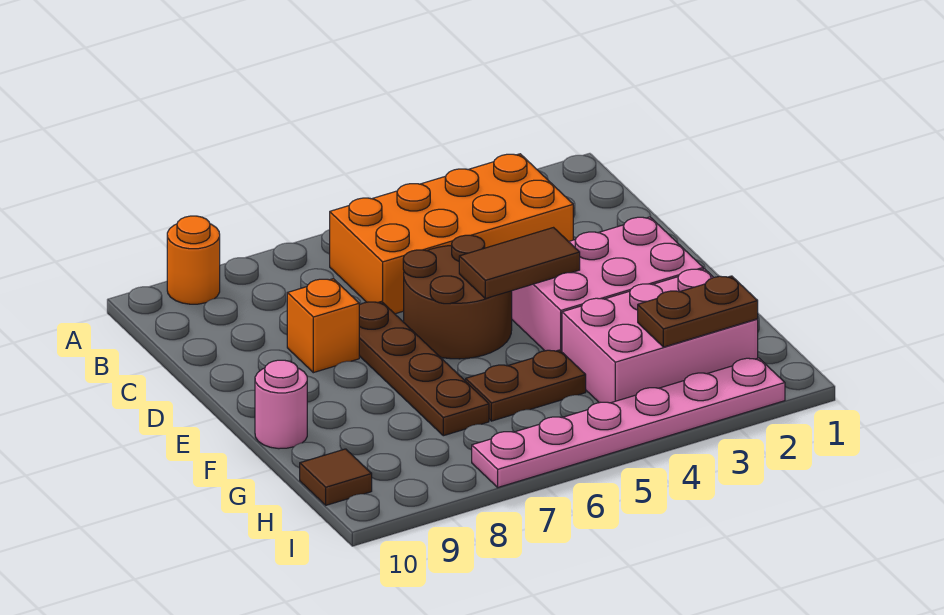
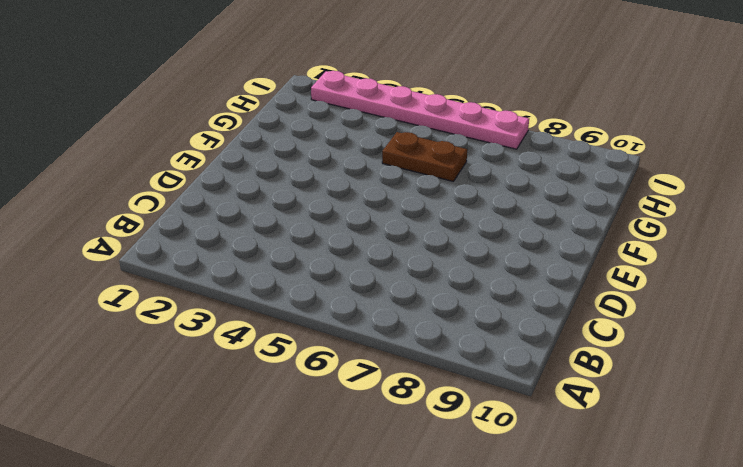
none -> orange 1x1 round brick [167,216,220,304]
none -> orange 2x4 brick [330,154,573,314]
none -> brown 2x2 round brick [403,235,512,359]

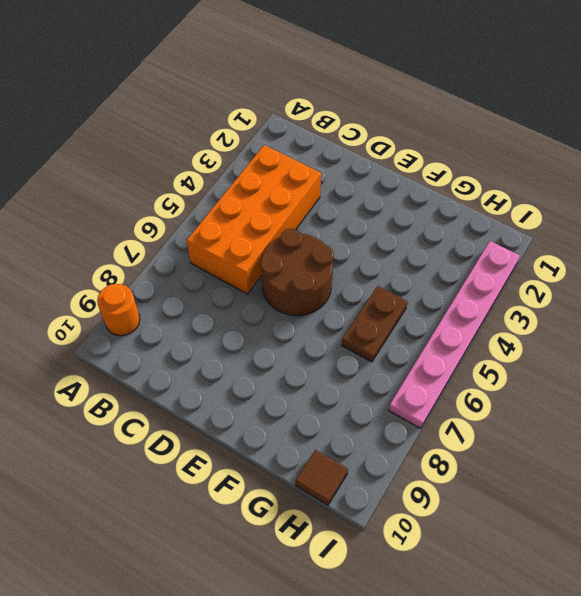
none -> brown 1x4 plate [359,302,489,436]
none -> orange 1x1 brick [287,279,359,373]
none -> pink 2x3 brick [512,217,703,352]

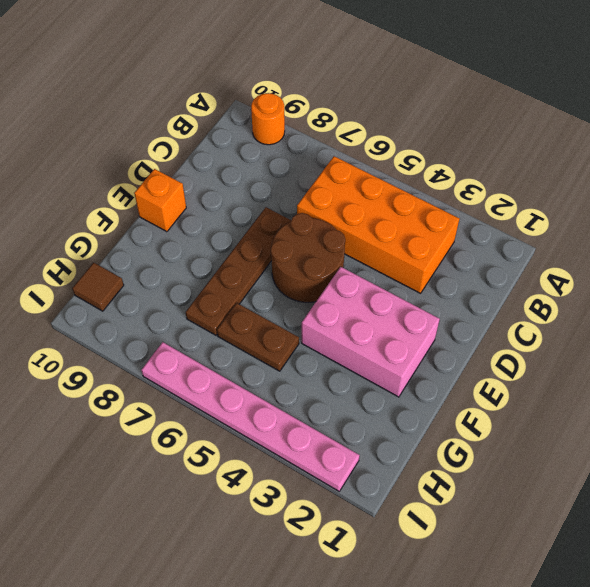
orange 1x1 brick [134,169,186,232] -> orange 1x1 brick moved to [287,279,359,373]
none -> pink 1x1 round brick [255,360,307,449]
none -> pink 2x3 brick [562,269,758,403]
none -> brown 1x2 tile [459,228,580,299]

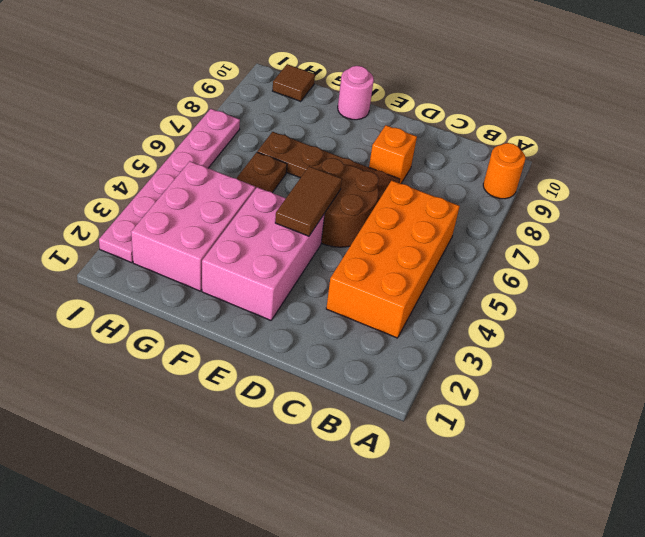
none -> brown 1x2 plate [638,276,758,347]

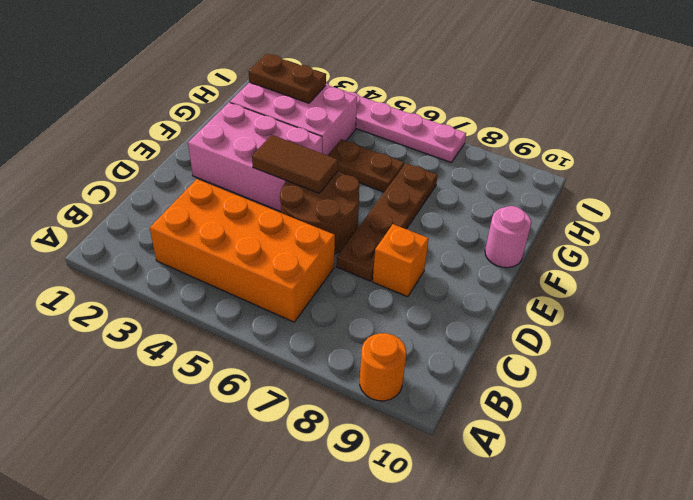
none -> brown 1x1 tile [300,449,372,505]

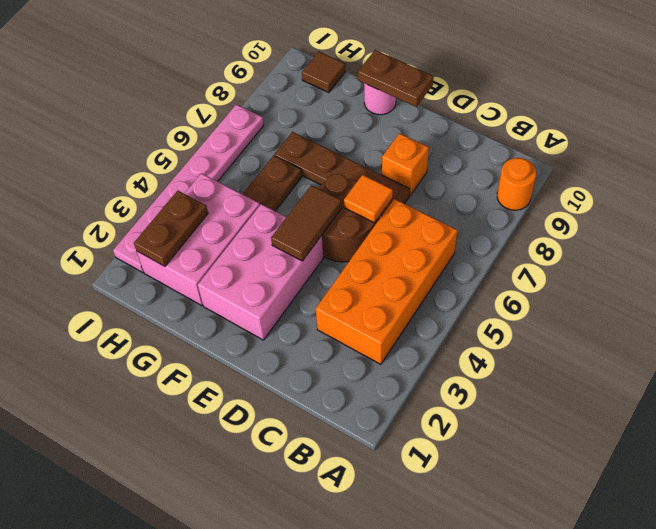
orange 1x1 tile [344,175,393,223] -> none
brown 1x2 plate [358,50,434,107] -> none

